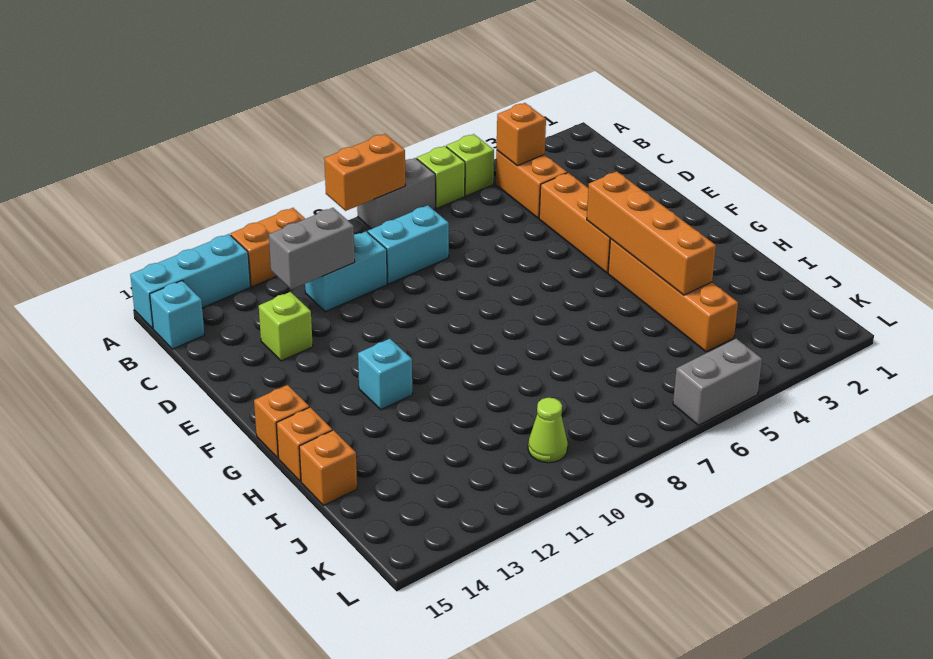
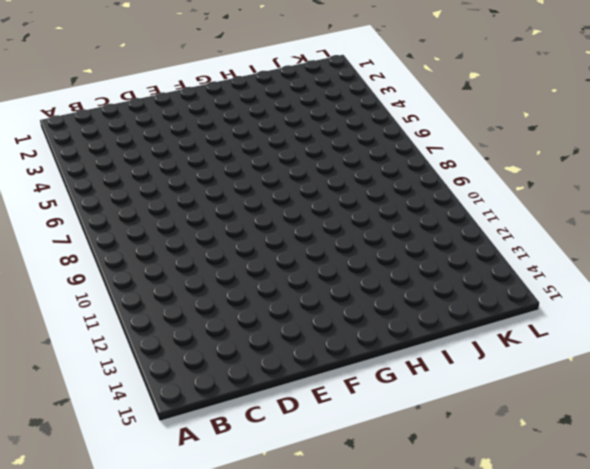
none -> lime 1x1 brick [446,134,494,196]
none -> lime 1x1 brick [417,146,465,208]
none -> grey 1x2 brick [357,158,435,229]

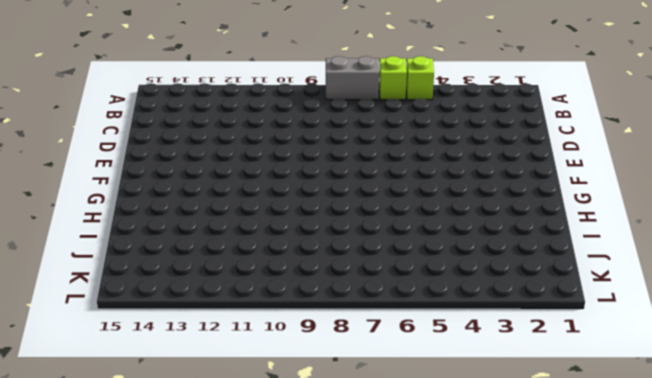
none -> orange 1x2 brick [231,208,305,287]
none -> cyan 1x3 brick [130,234,250,329]
none -> orange 1x2 brick [496,150,567,218]

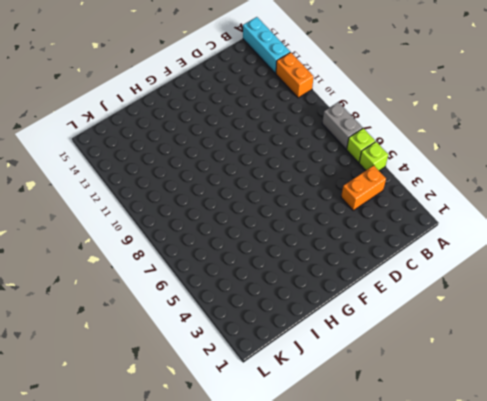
none -> cyan 1x1 brick [150,281,204,349]
none -> cyan 1x2 brick [368,205,449,284]
none -> cyan 1x2 brick [305,232,387,312]

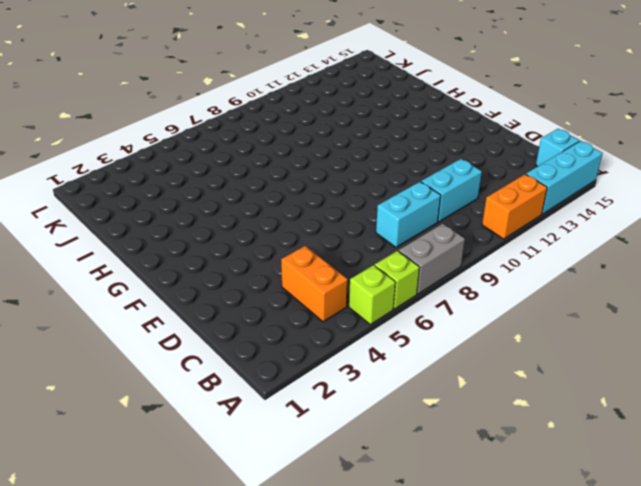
none -> orange 1x3 brick [539,173,611,273]
none -> lime 1x1 brick [259,292,313,361]
none -> orange 1x4 brick [608,239,738,352]

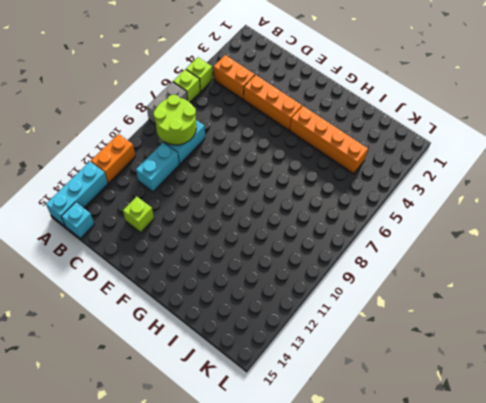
lime 2x2 round brick [153,95,196,145] -> none
none -> cyan 1x1 brick [358,339,412,410]
none -> orange 1x1 brick [254,385,309,458]
none -> orange 1x1 brick [276,407,332,482]

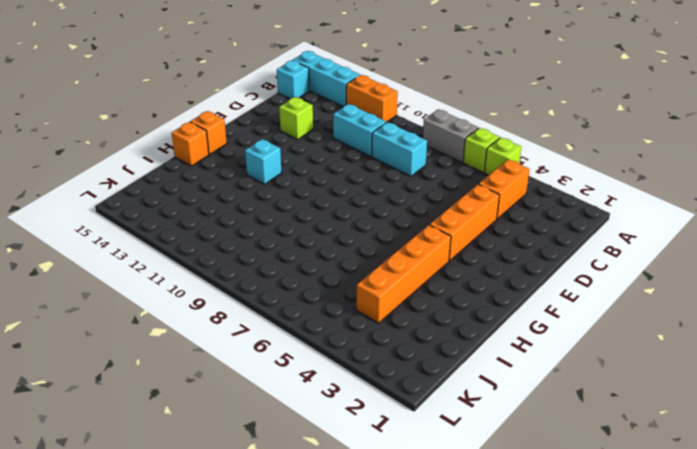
none -> orange 1x1 brick [299,430,357,506]
none -> lime 1x1 cone [528,398,568,463]
none -> grey 1x2 brick [673,339,762,425]

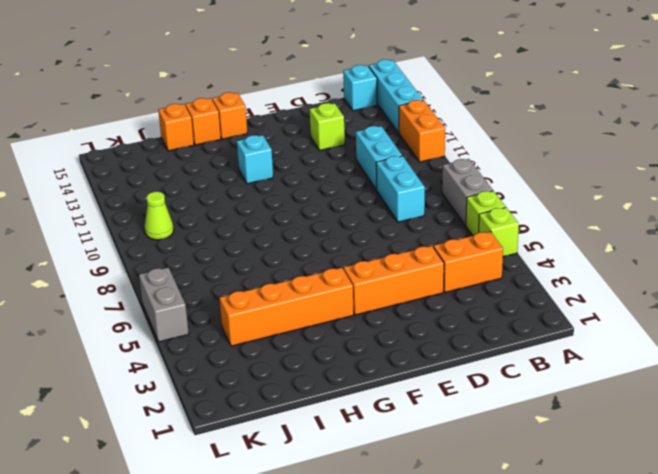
none -> orange 1x2 brick [324,134,405,211]
none -> orange 1x1 brick [497,103,546,166]
none -> grey 1x2 brick [269,208,355,289]

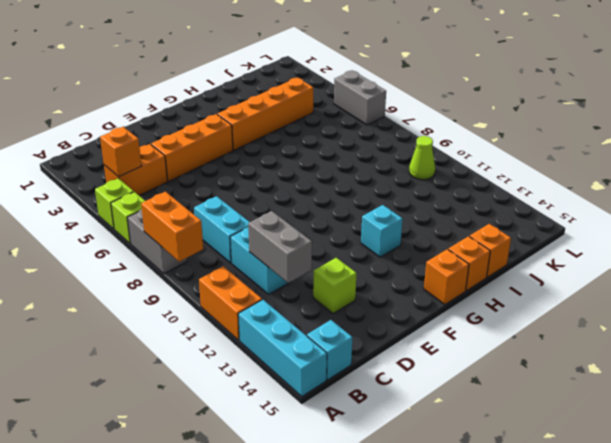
none -> orange 1x4 brick [587,171,716,295]

